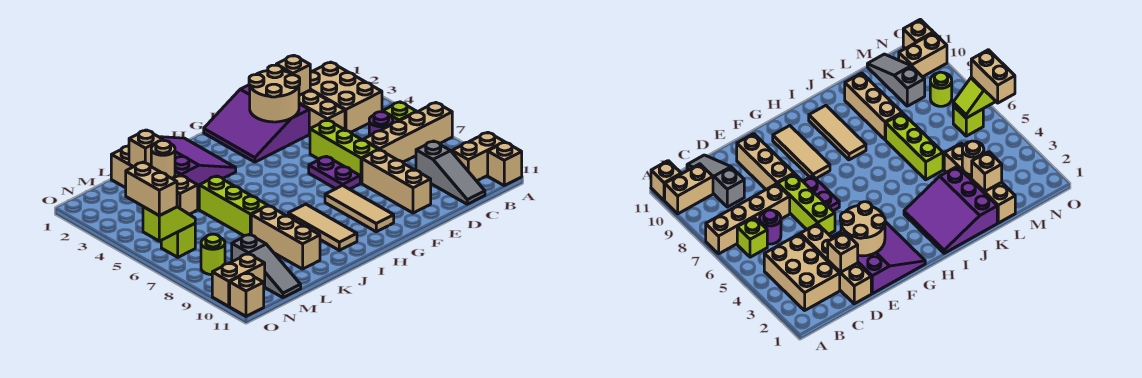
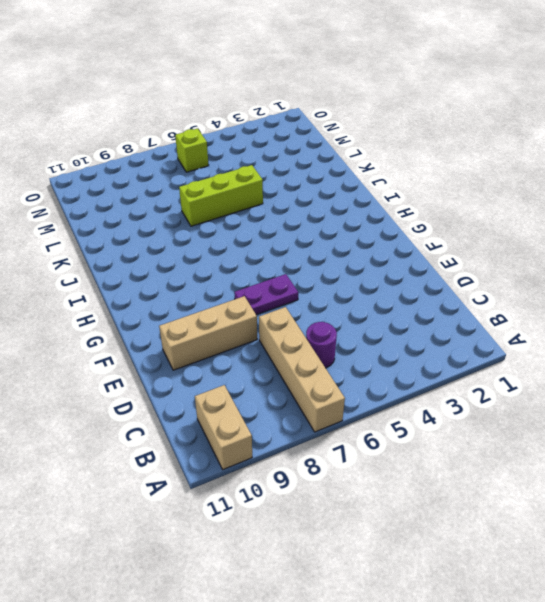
none -> tan 1x1 brick [488,142,522,185]
none -> tan 2x3 brick [310,62,382,132]
none -> lime 1x1 brick [383,102,417,123]

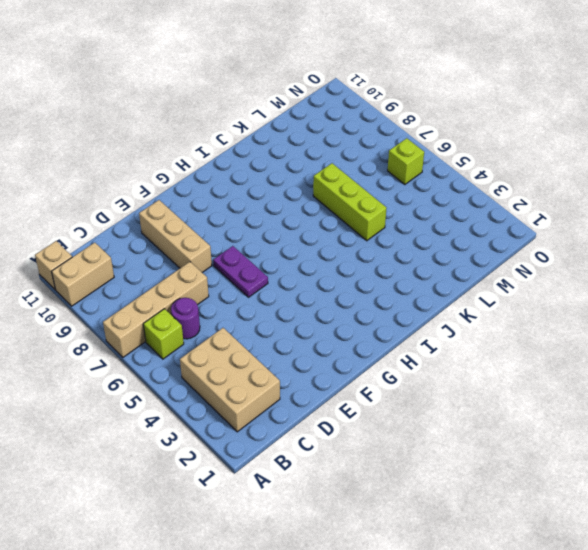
none -> grey 1x3 slope [416,141,485,204]
none -> tan 1x4 brick [299,90,345,134]
none -> purple 3x3 slope [204,85,309,162]

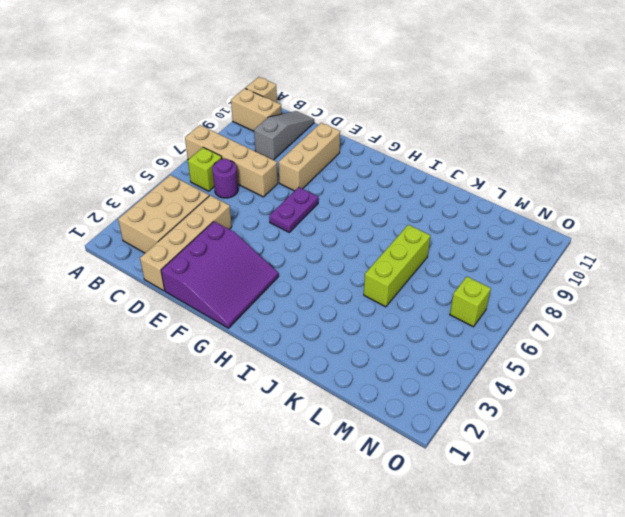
none -> lime 1x3 brick [310,120,379,183]
none -> tan 1x3 tile [325,185,394,232]
none -> purple 3x3 slope [160,137,236,191]

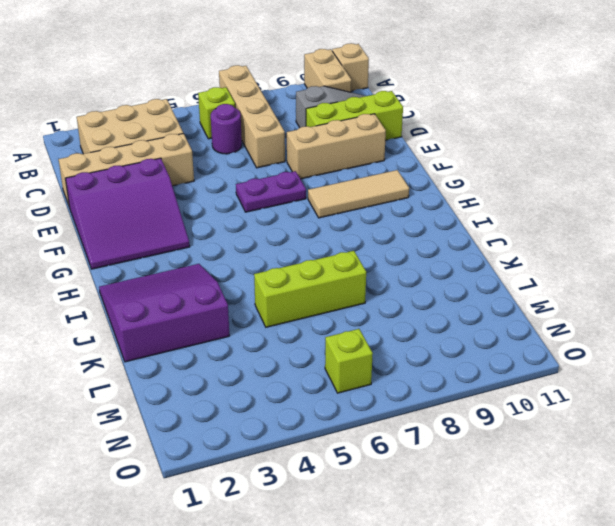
lime 1x3 brick [306,91,403,140] -> lime 1x3 brick moved to [310,120,379,183]
none -> tan 1x3 tile [288,204,357,250]
none -> tan 1x3 brick [251,206,320,269]
none -> tan 1x4 brick [111,146,198,214]

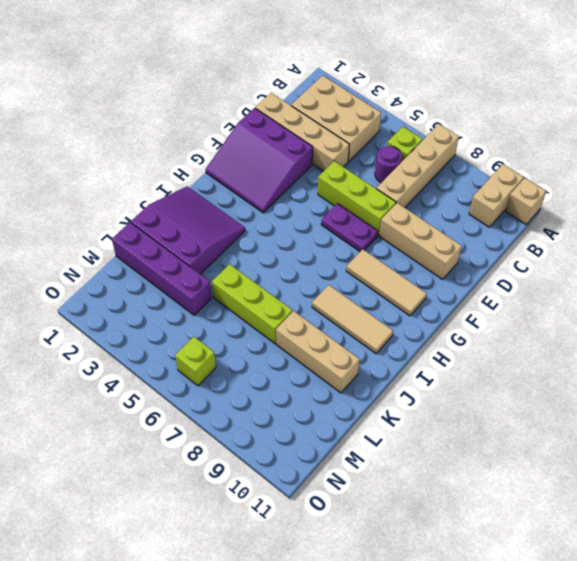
purple 1x4 brick [112,223,212,315] -> tan 1x4 brick [111,146,198,214]
none -> grey 1x3 slope [416,141,485,204]
none -> grey 1x3 slope [232,234,301,298]
none -> lime 1x1 round brick [201,234,225,275]

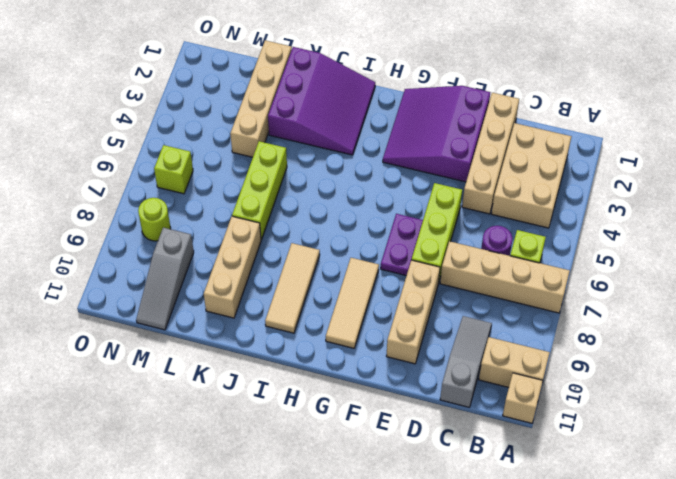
grey 1x3 slope [440,316,492,407] -> grey 1x3 slope turned to [416,141,485,204]
none -> tan 1x2 brick [212,254,265,306]
none -> tan 1x1 brick [230,273,264,316]
none -> tan 1x1 brick [276,55,310,95]

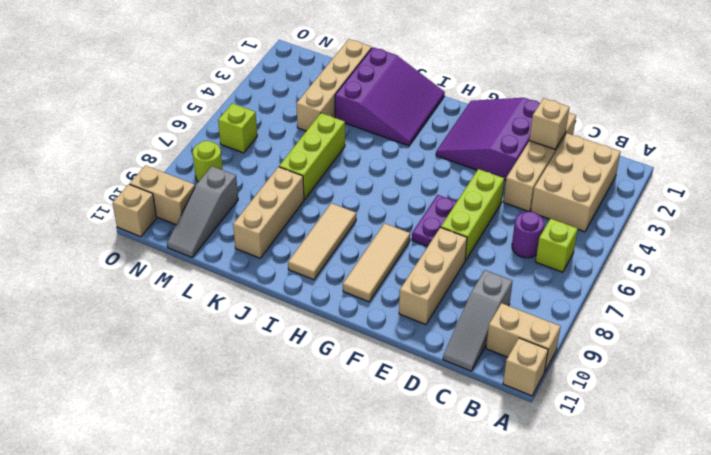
none -> tan 1x4 brick [363,103,452,162]
none -> tan 2x2 round brick [249,65,300,122]
none -> tan 1x1 brick [129,130,163,167]

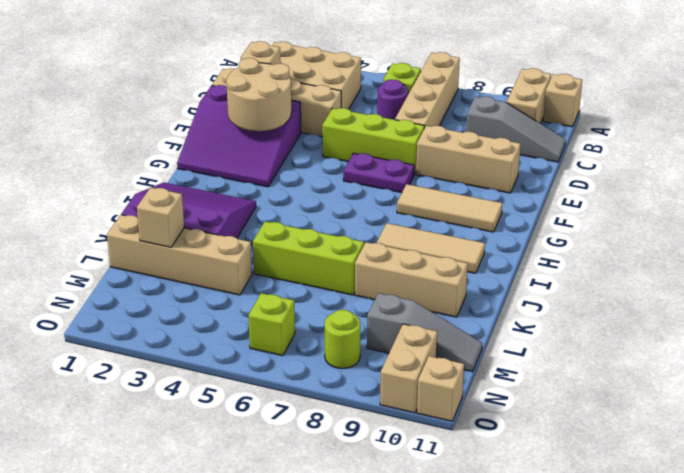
none -> tan 1x1 round brick [151,140,175,178]
none -> lime 1x2 slope [143,207,195,241]
none -> tan 1x2 brick [126,162,177,216]

